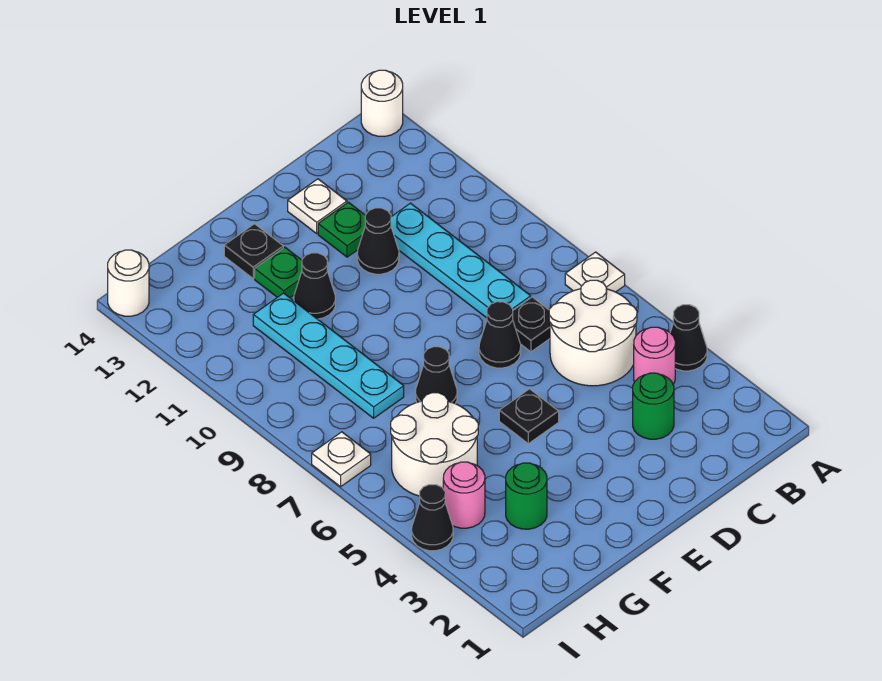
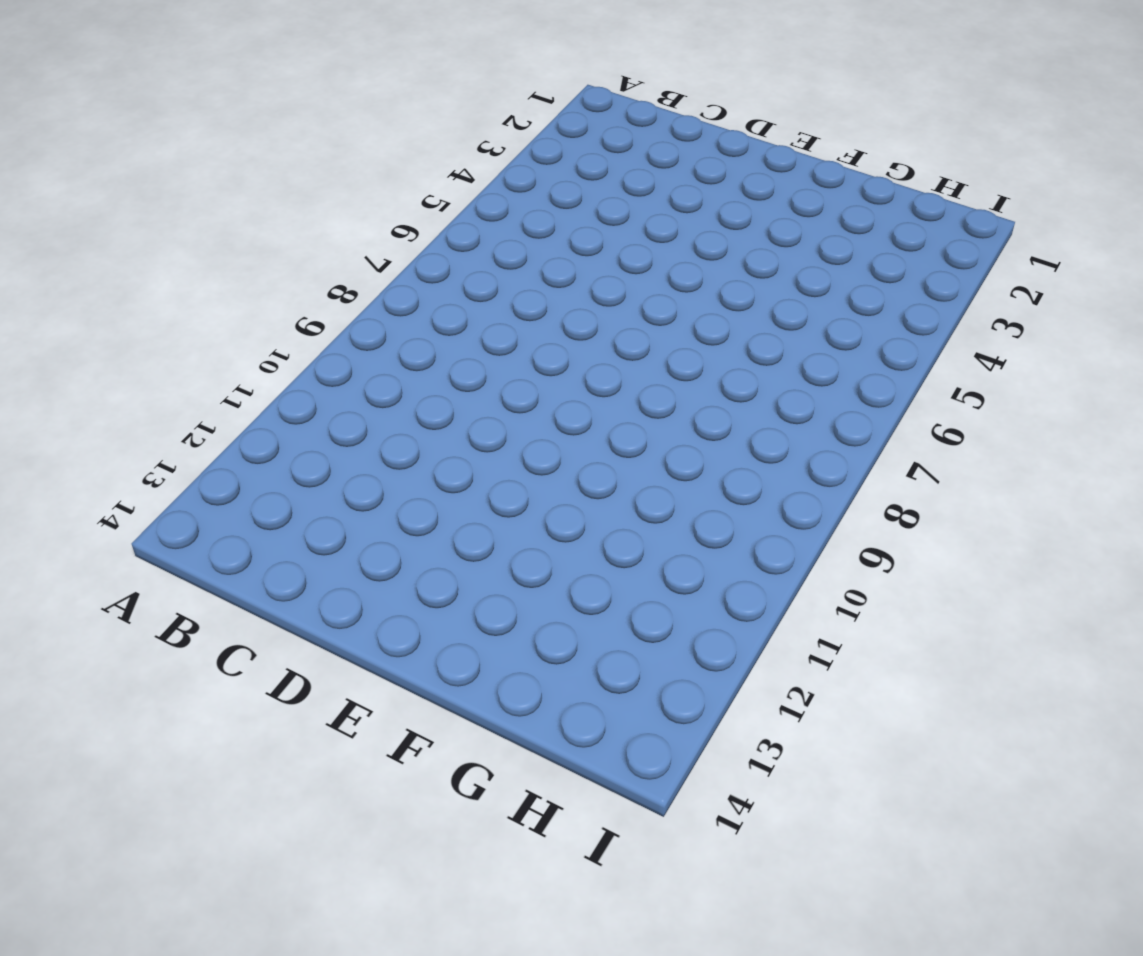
none -> black 1x1 cone [670,305,707,371]
none -> white 1x1 plate [565,252,625,292]
none -> white 1x1 round brick [361,70,403,136]

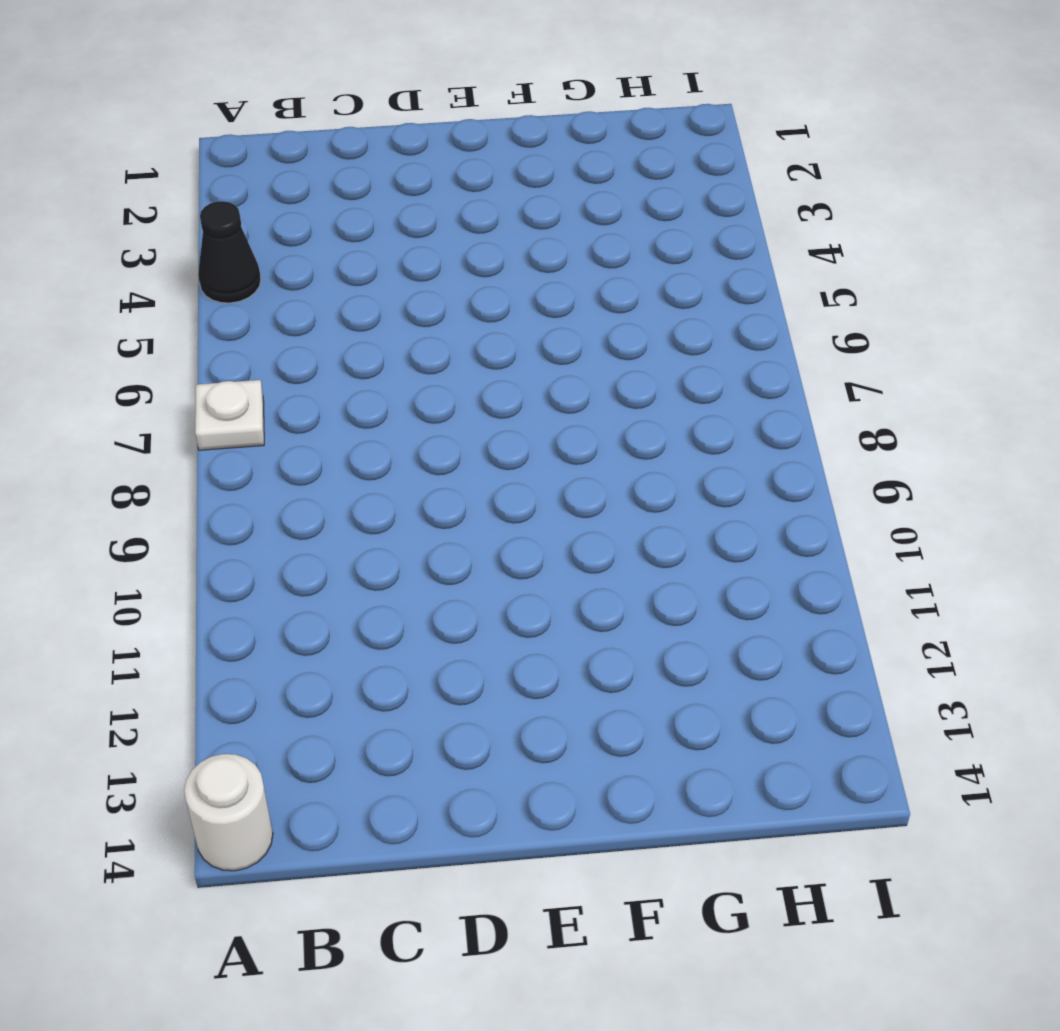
none -> pink 1x1 round brick [634,327,675,384]
none -> white 2x2 round brick [549,280,637,386]
none -> green 1x1 round brick [633,373,674,439]

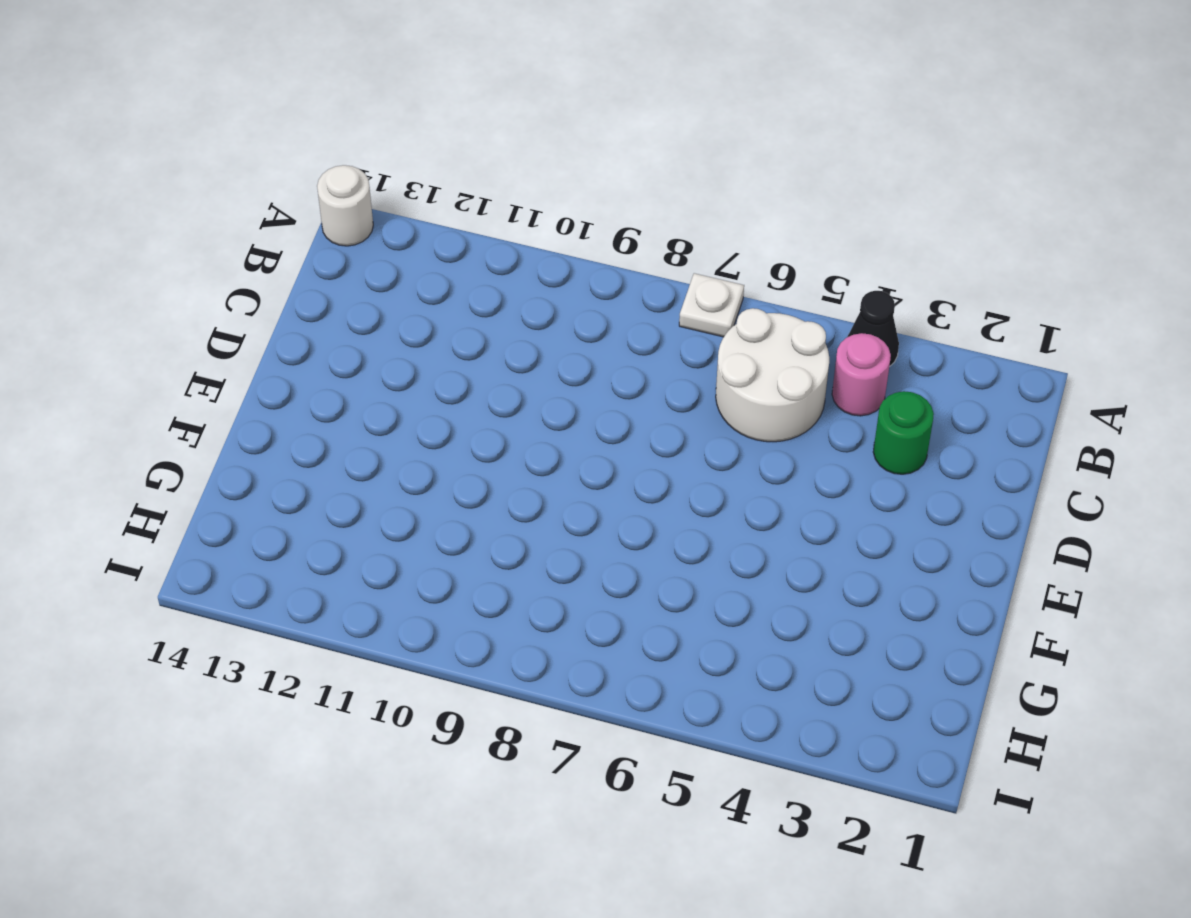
none -> black 1x1 plate [513,297,550,352]
none -> cyan 1x4 plate [391,203,531,318]
none -> black 1x1 cone [479,302,521,368]

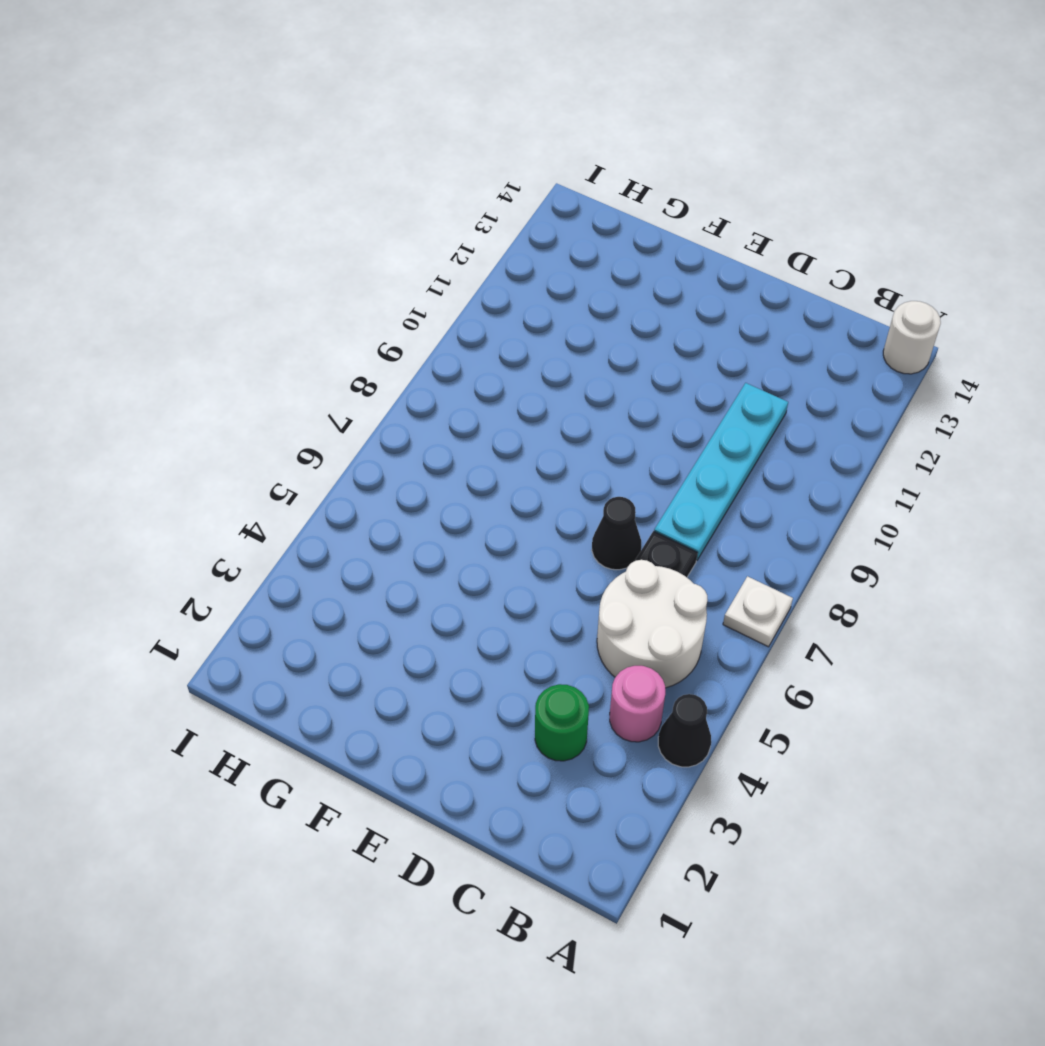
none -> black 1x1 cone [357,208,399,274]
none -> green 1x1 plate [318,202,365,257]
none -> white 1x1 plate [288,179,347,233]

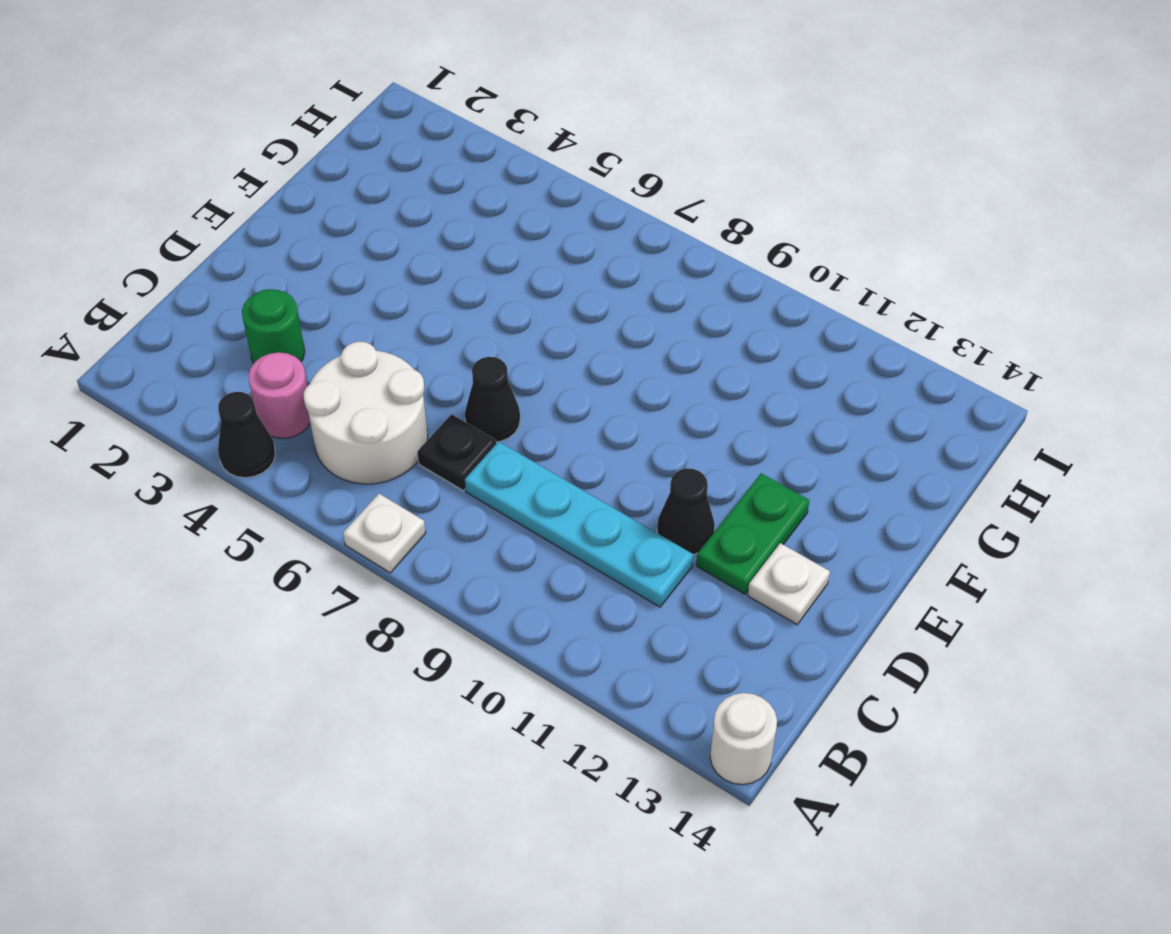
green 1x2 plate [696,473,809,594] -> green 1x1 plate [318,202,365,257]
none -> black 1x1 plate [499,389,559,444]
none -> black 1x1 cone [416,347,457,404]
none -> black 1x1 cone [294,253,335,319]

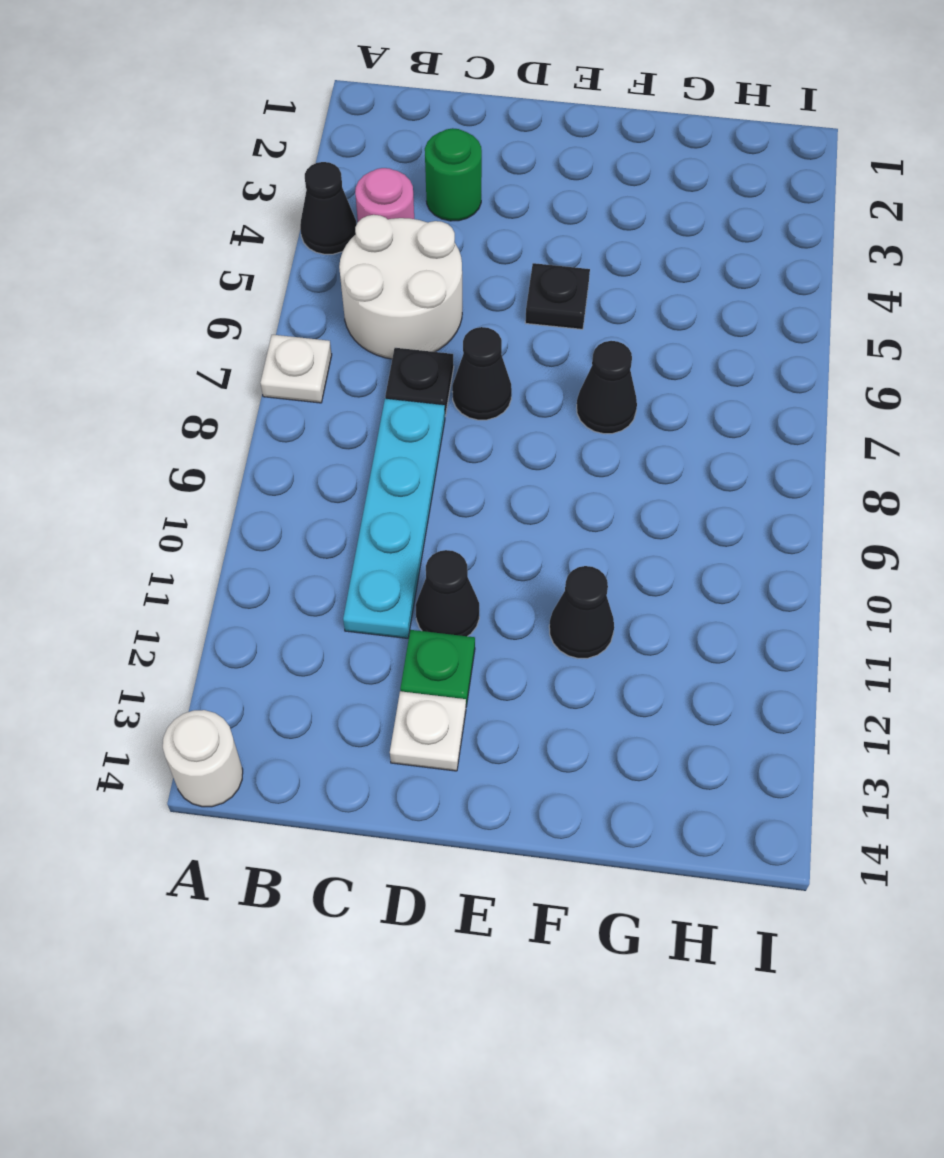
none -> green 1x1 plate [255,247,302,298]
none -> black 1x1 plate [224,224,283,278]
none -> green 1x1 round brick [506,463,547,529]

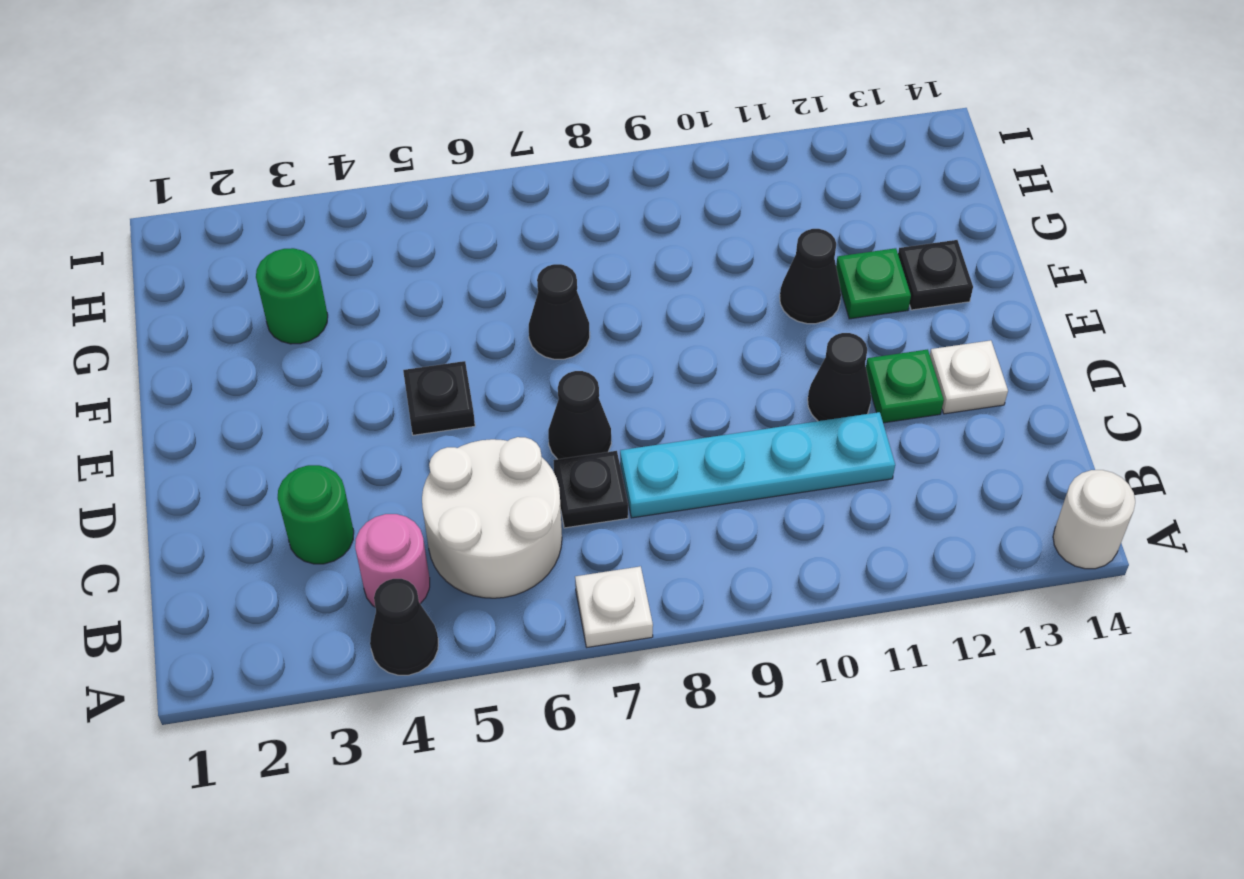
none -> white 2x2 round brick [391,393,478,496]
none -> cyan 1x4 plate [253,293,404,418]
none -> pink 1x1 round brick [443,462,485,528]

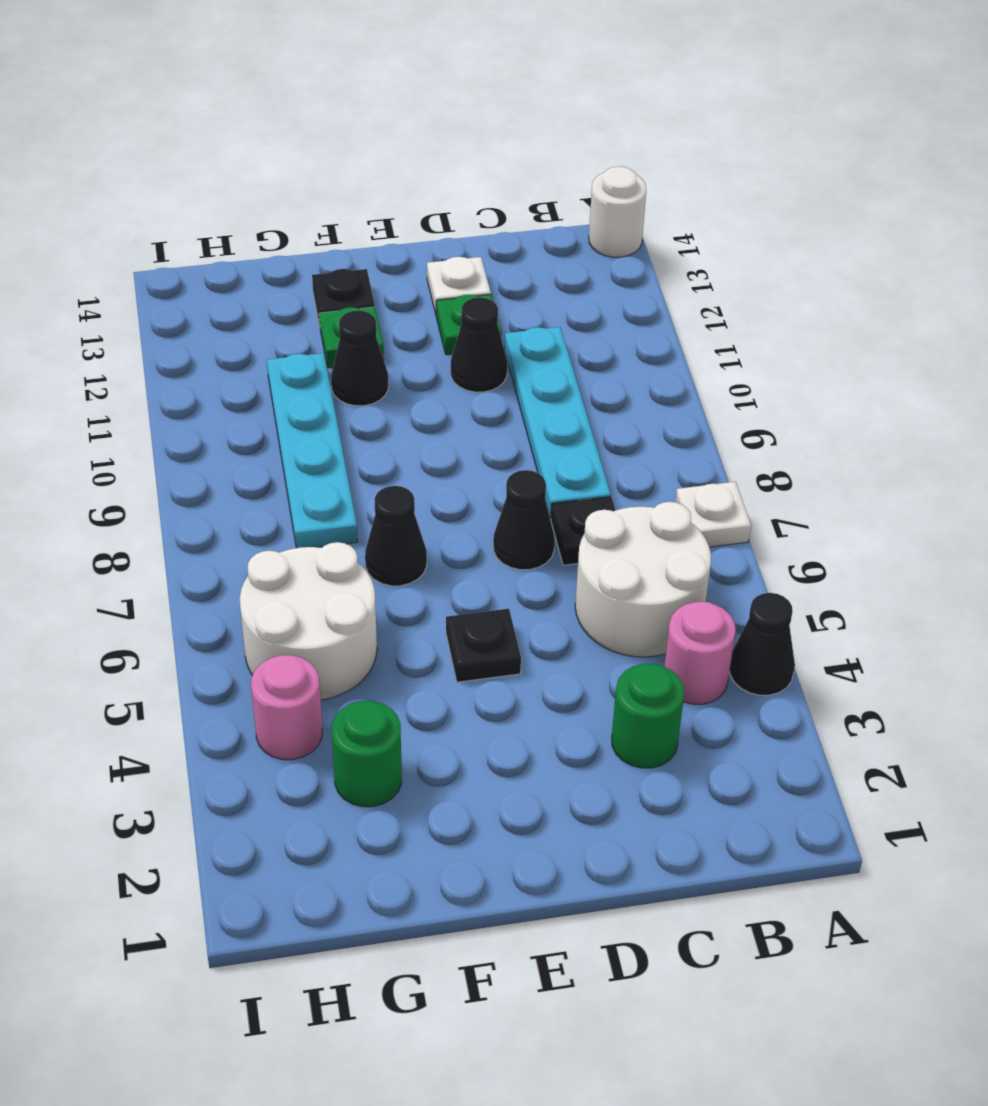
none -> black 1x1 cone [412,485,453,551]
none -> white 1x1 plate [312,432,371,487]
none -> white 1x1 round brick [108,250,149,316]

